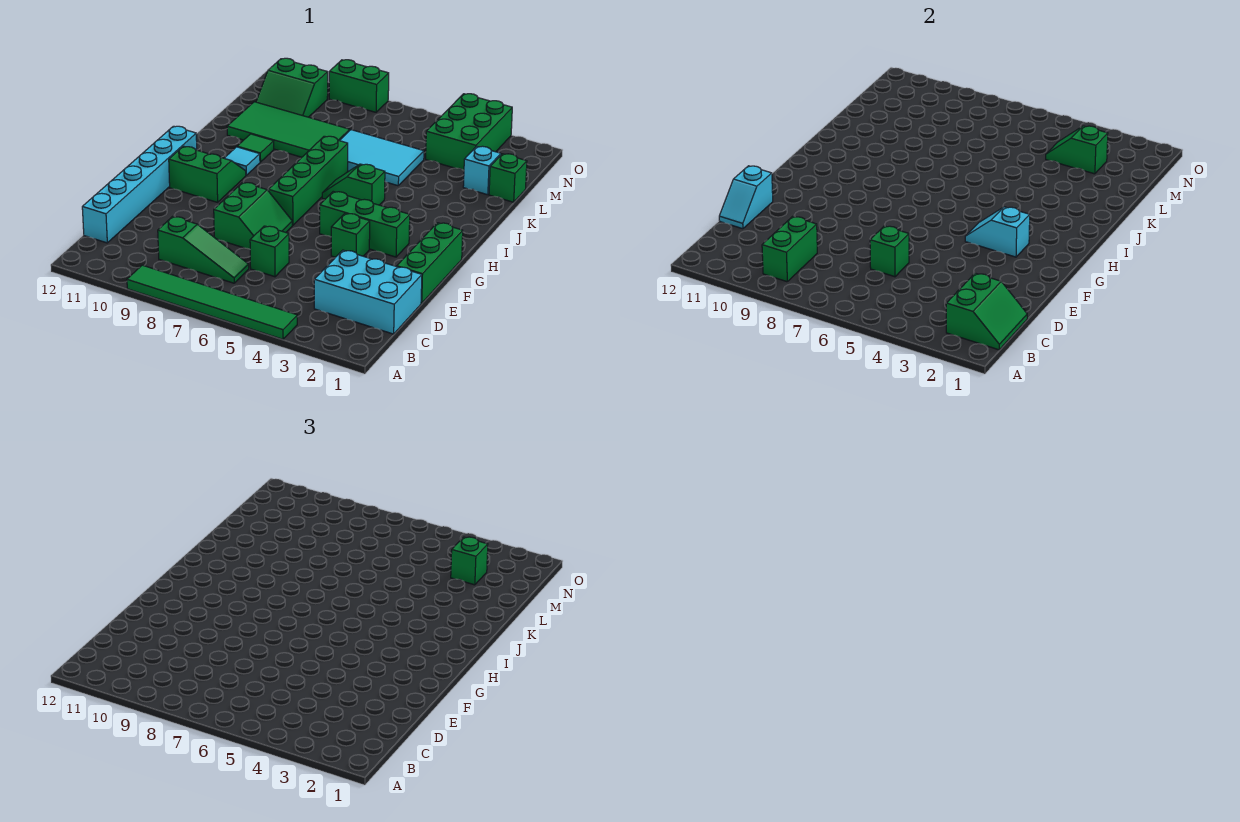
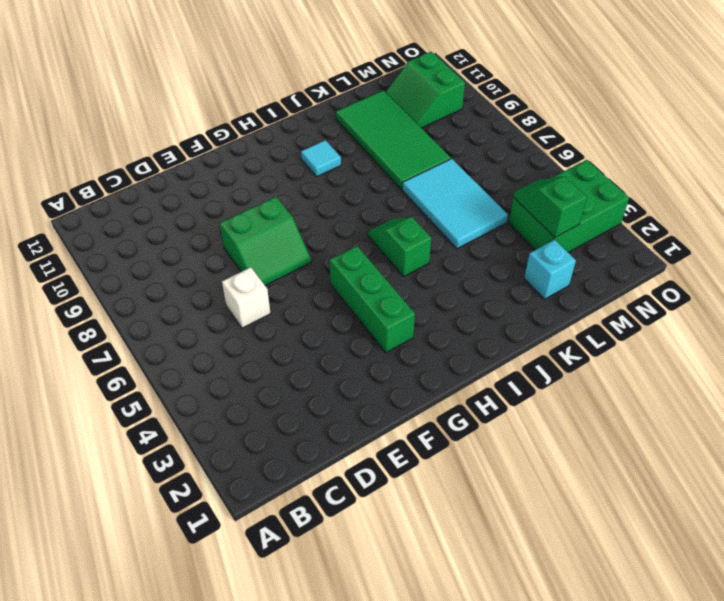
white 1x1 brick [222,267,270,328] -> green 1x1 brick [250,226,289,277]
none -> green 1x6 tile [127,265,297,339]
none -> cyan 2x3 brick [314,250,422,334]
none -> green 1x3 slope [158,217,249,283]

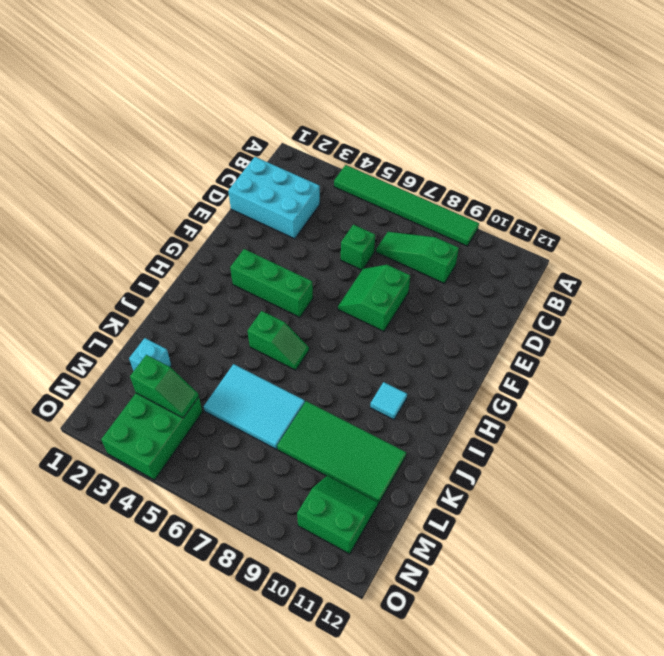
none -> cyan 1x6 brick [82,126,197,243]
none -> green 1x3 brick [397,223,463,303]
none -> green 1x1 brick [331,213,370,257]

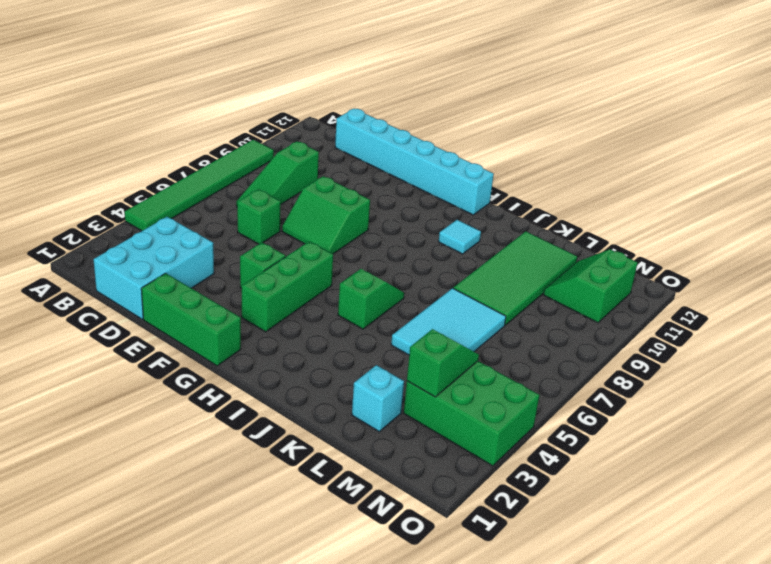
none -> green 1x4 brick [269,136,348,225]
none -> green 2x2 slope [169,146,246,202]
none -> green 1x1 tile [237,134,274,162]

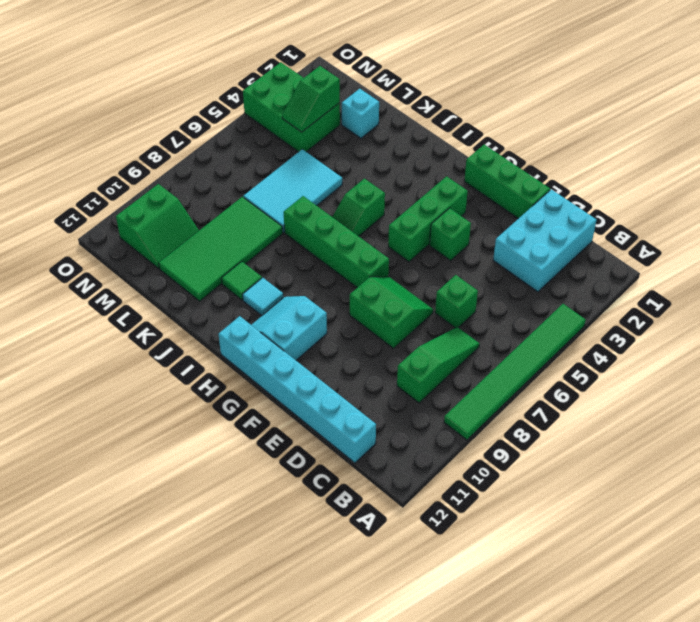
cyan 2x2 slope [252,296,327,360] -> green 2x2 slope [169,146,246,202]
none -> green 1x1 brick [489,154,527,202]
none -> green 1x2 brick [329,60,389,112]
none -> green 2x2 slope [946,273,1027,350]

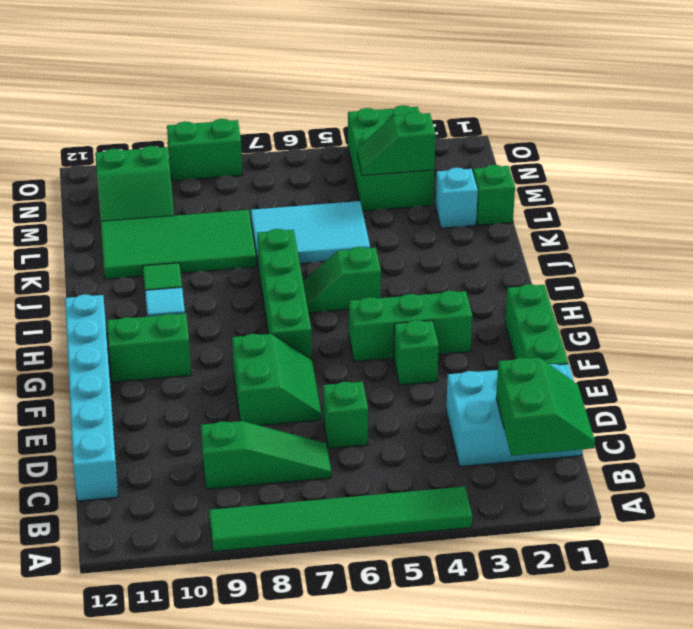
none -> green 1x2 brick [762,217,817,282]
none -> green 1x1 brick [870,226,909,277]
none -> cyan 1x2 slope [719,166,773,229]

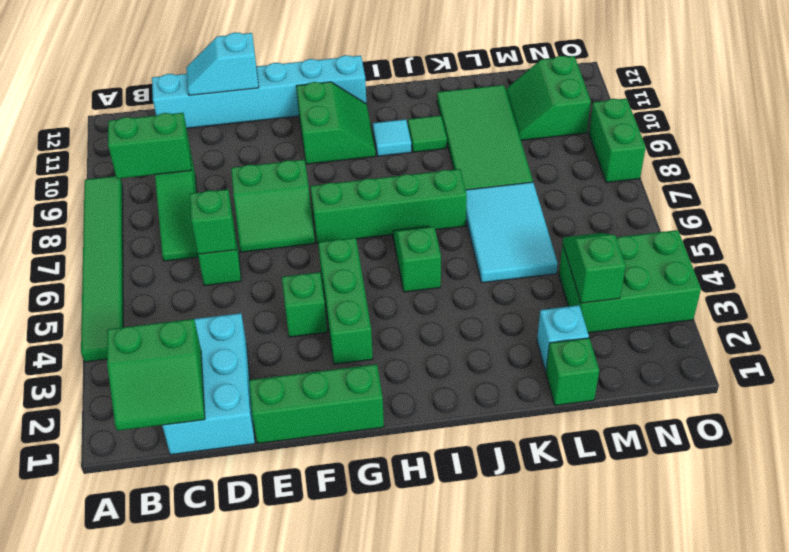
none -> cyan 1x2 slope [965,207,1030,257]
none -> green 1x1 brick [451,537,488,585]

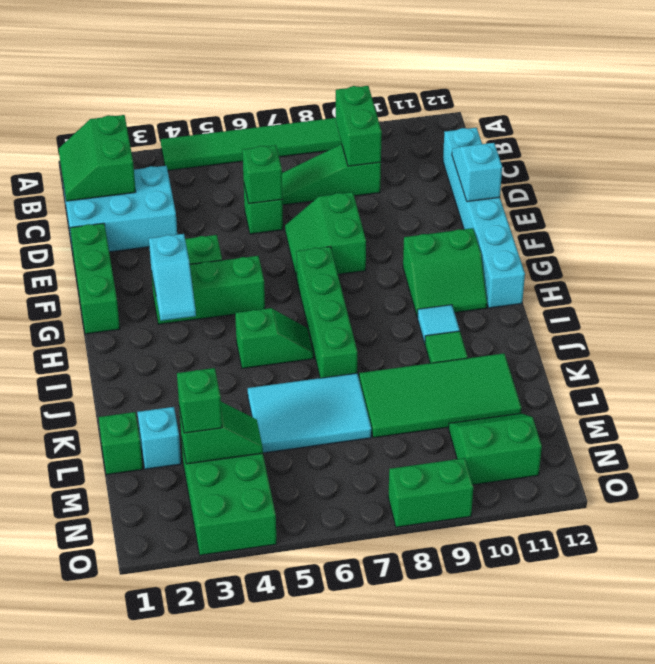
cyan 1x2 slope [149,234,196,321] -> cyan 1x2 slope turned to [965,207,1030,257]

